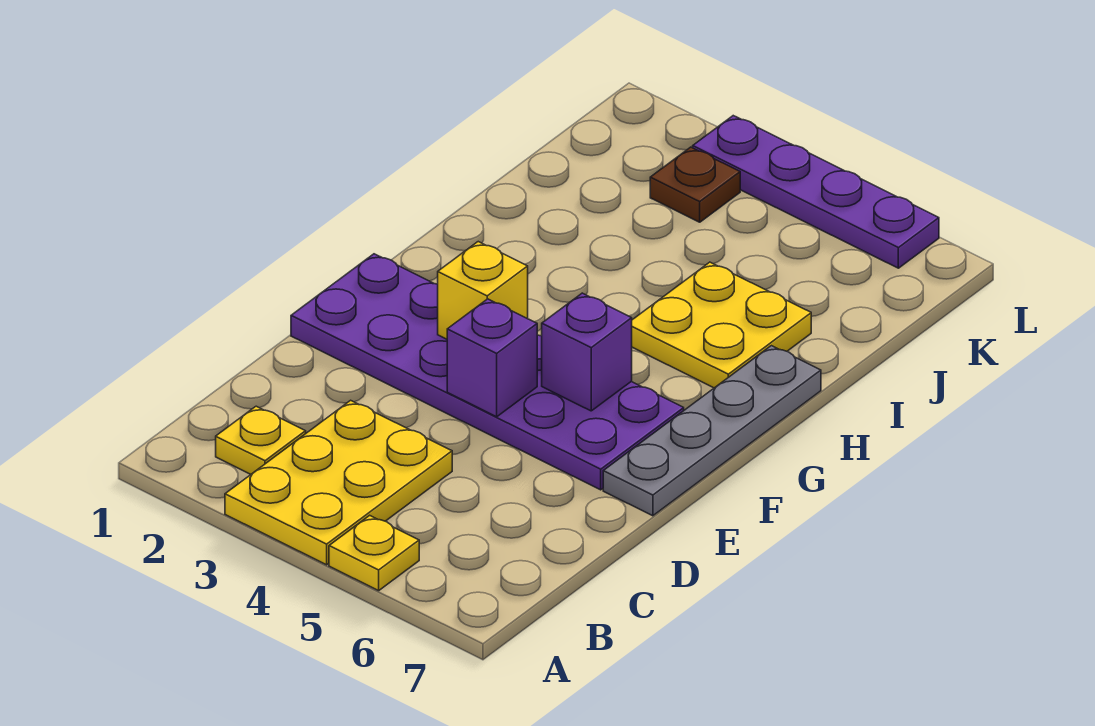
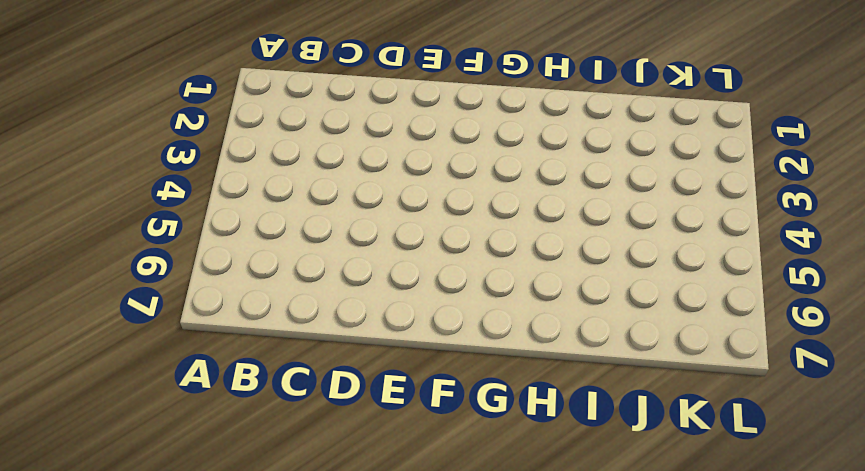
none -> yellow 2x3 plate [225,400,452,565]
none -> yellow 1x1 plate [329,515,419,591]

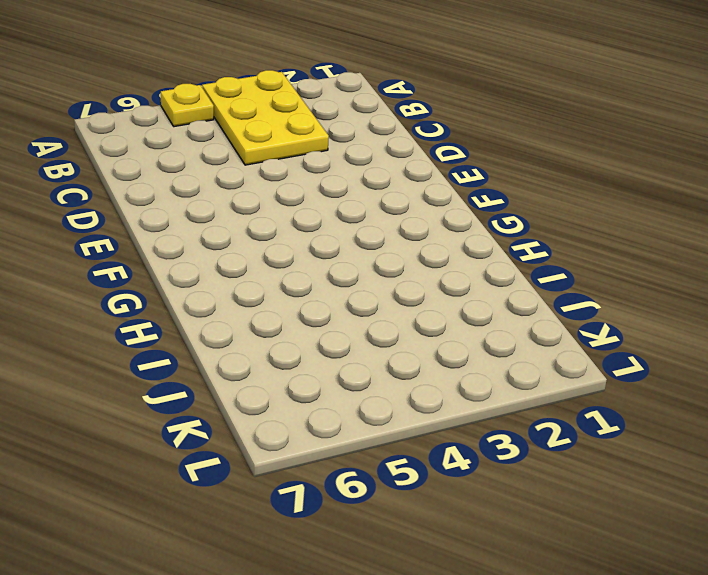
none -> yellow 1x1 plate [216,406,306,474]
none -> purple 2x6 plate [291,254,684,490]

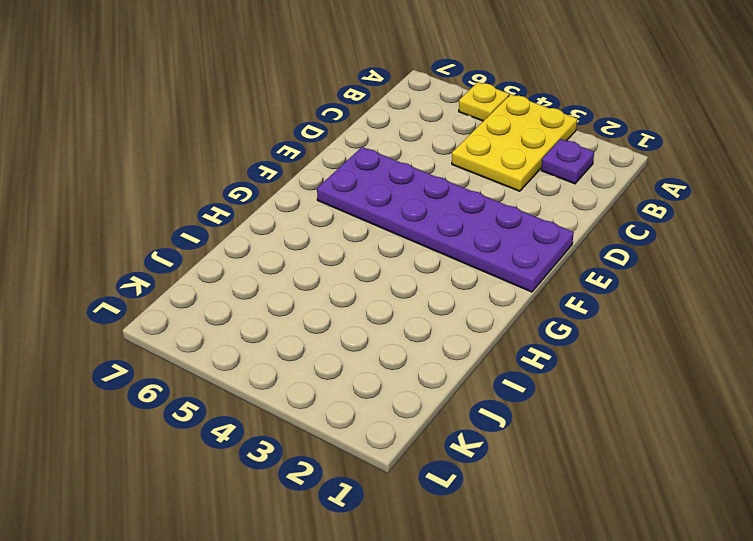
purple 1x1 plate [541,139,594,184] -> yellow 1x1 plate [216,406,306,474]
none -> grey 1x4 plate [603,346,821,516]
none -> yellow 2x2 plate [632,262,811,388]

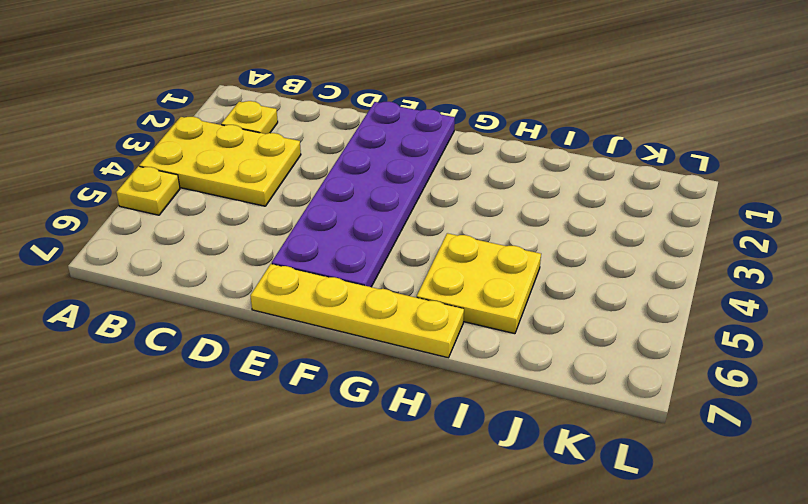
yellow 1x4 plate [250,264,464,358] -> grey 1x4 plate [603,346,821,516]
none -> brown 1x1 plate [650,147,740,222]
none -> purple 1x4 plate [693,116,939,268]

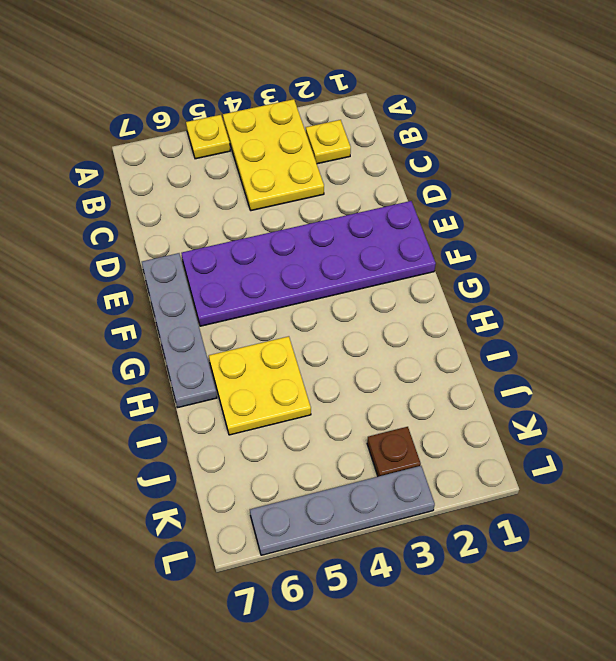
grey 1x4 plate [250,466,435,555] -> purple 1x4 plate [693,116,939,268]
none -> purple 1x1 brick [447,299,537,417]
none -> yellow 1x1 brick [438,242,528,339]

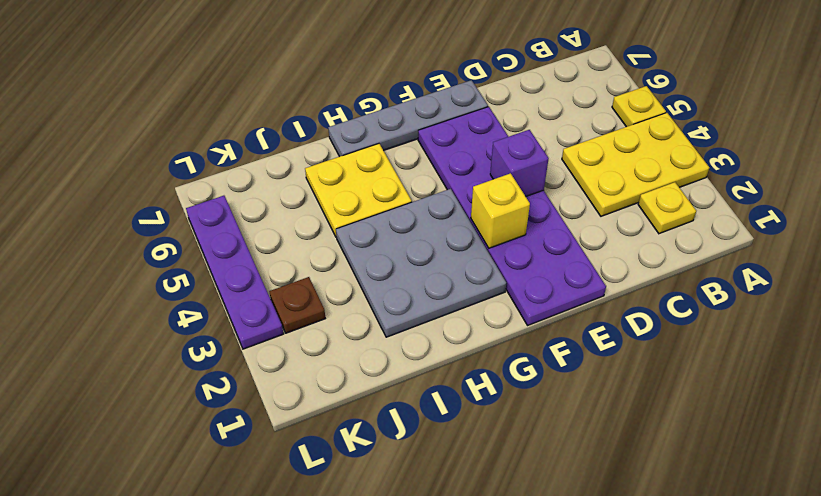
grey 3x3 plate [336,189,506,337] -> none
none -> purple 1x1 brick [542,293,632,411]

